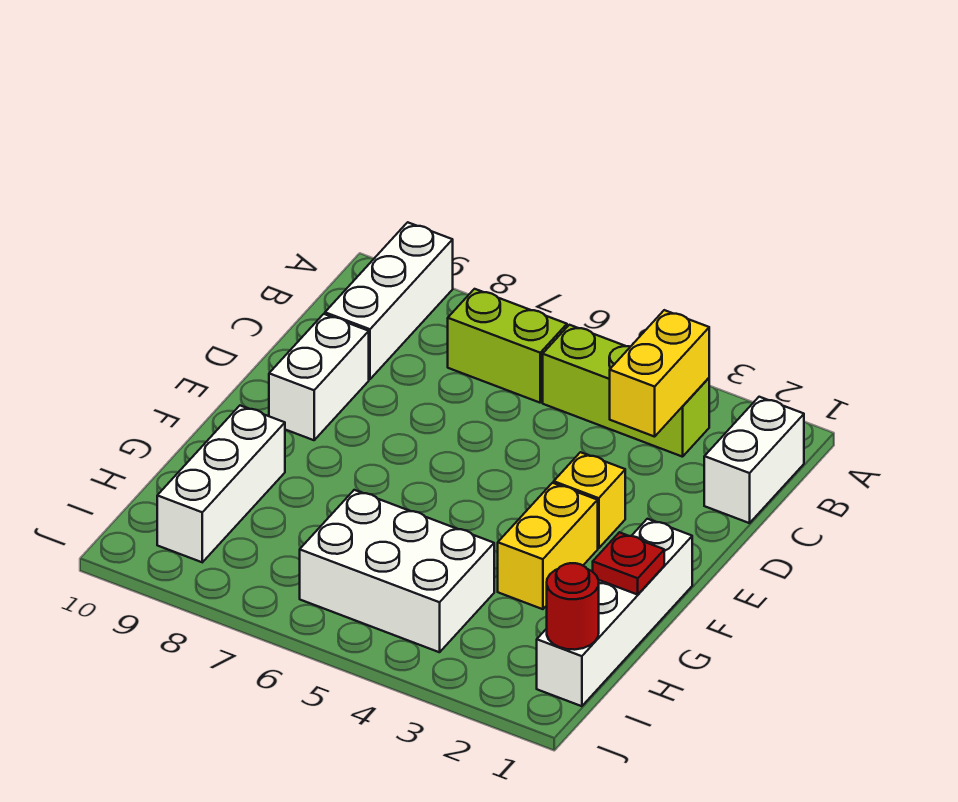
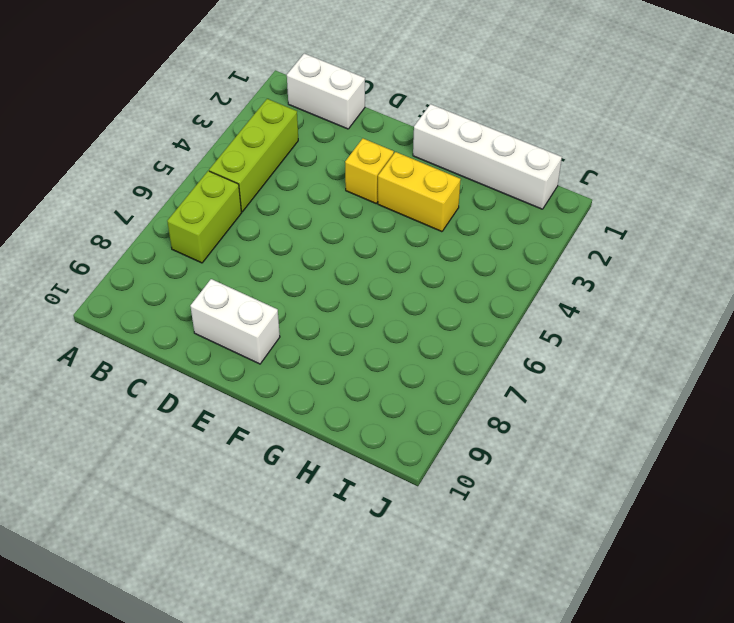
none -> white 1x3 brick [325,222,453,379]
none -> white 1x3 brick [157,406,285,562]
none -> white 2x3 brick [300,490,494,652]

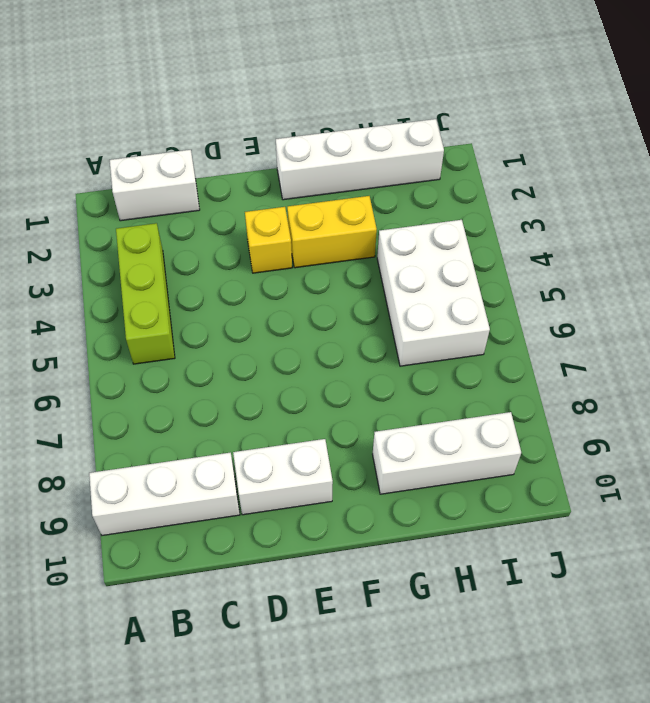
none -> lime 1x2 brick [448,289,567,403]
none -> yellow 1x2 brick [610,310,709,437]
none -> red 1x1 plate [593,532,664,595]

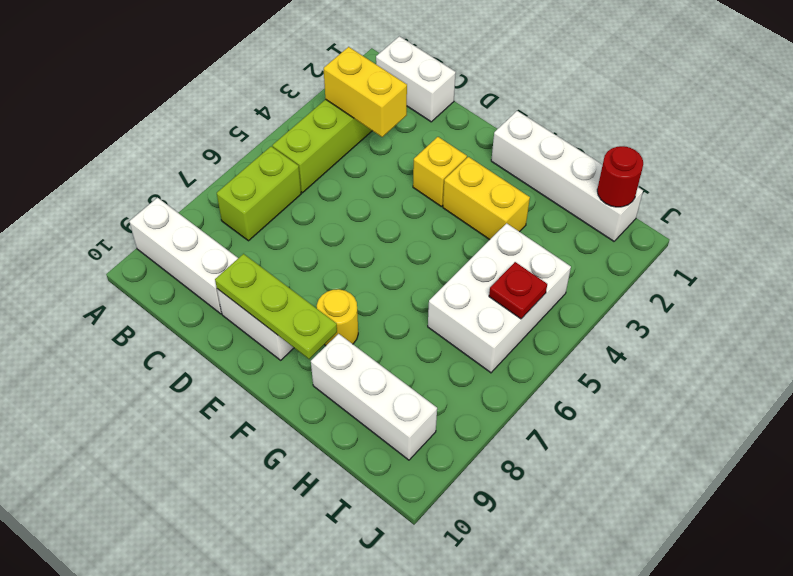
lime 1x3 plate [215,254,337,359] -> none
yellow 1x1 round brick [317,289,358,346] -> none
red 1x1 plate [489,262,547,319] -> red 1x1 plate moved to [593,532,664,595]

